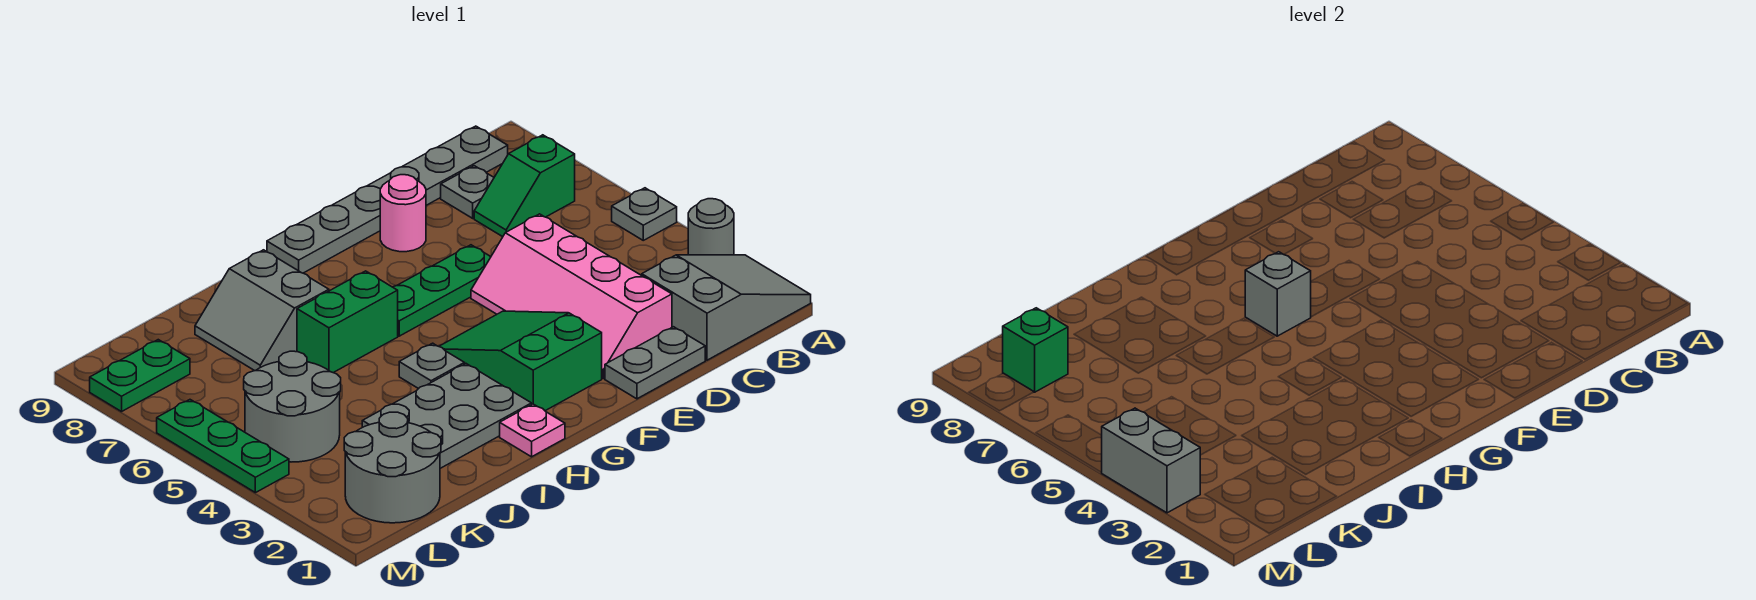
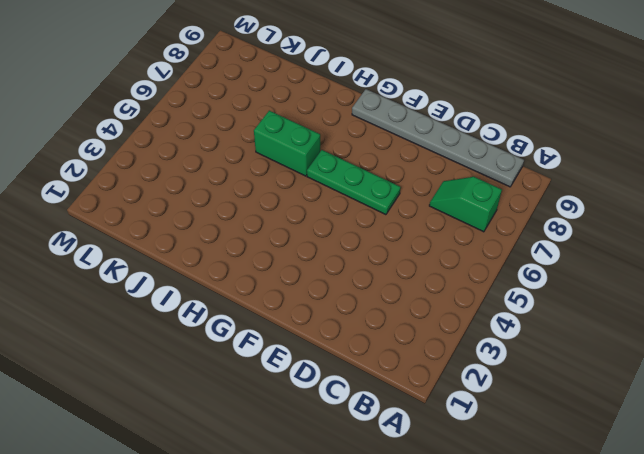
none -> grey 2x3 slope [642,255,811,360]
none -> grey 1x1 round brick [688,199,734,255]
none -> grey 1x1 plate [612,188,677,240]

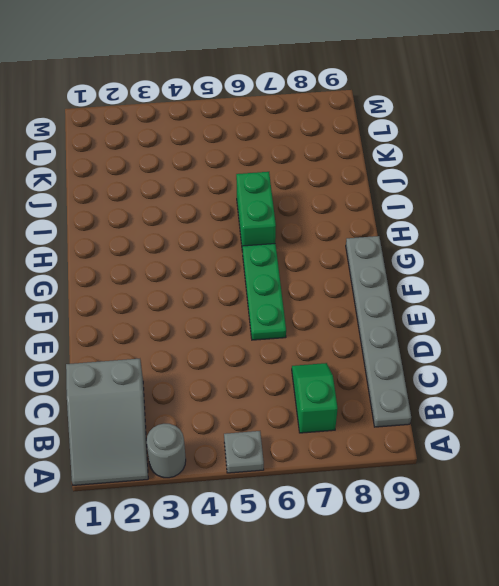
none -> grey 1x1 plate [441,166,494,218]
none -> grey 1x2 plate [605,327,705,399]
none -> pink 2x4 slope [471,214,672,379]

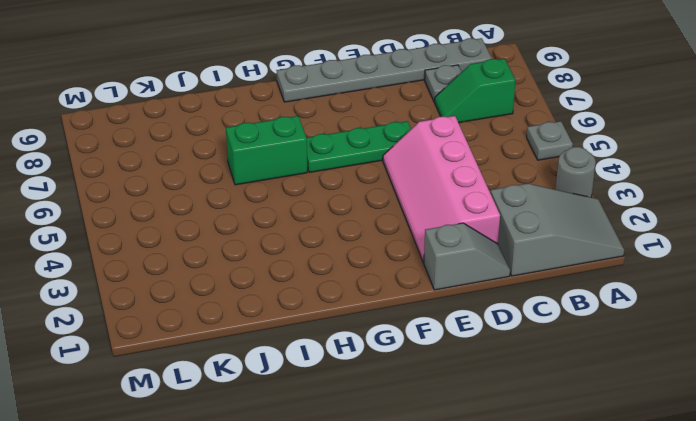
grey 1x2 slope [424,223,510,290] -> grey 1x2 plate [605,327,705,399]
none -> pink 1x1 round brick [380,175,426,252]
none -> green 2x3 slope [439,311,602,411]
none -> pink 1x1 plate [500,404,565,457]

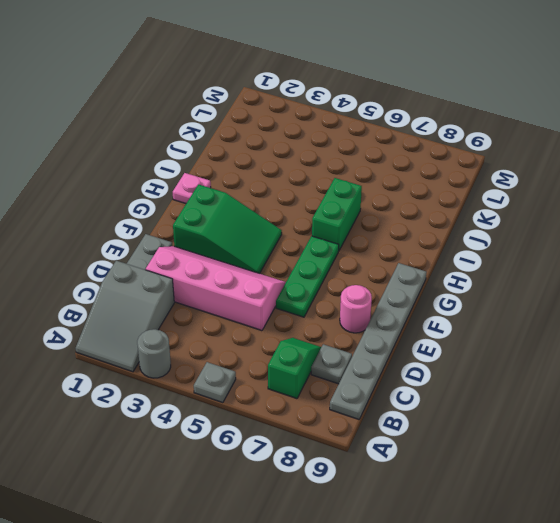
none -> grey 2x3 plate [362,364,531,468]
none -> grey 1x1 plate [399,343,465,389]
none -> grey 2x2 slope [195,250,329,371]

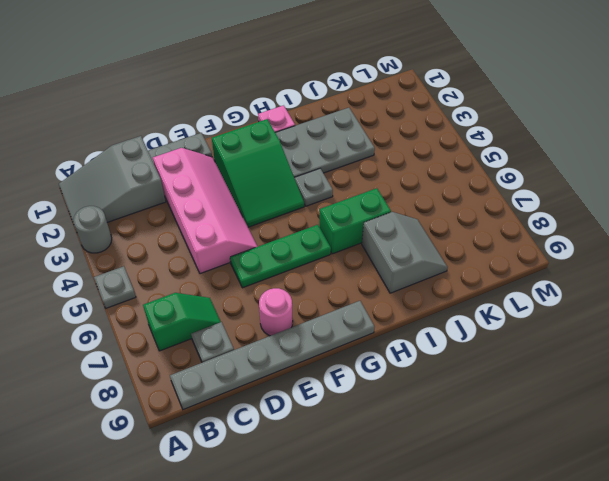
none -> grey 2x2 round brick [344,412,441,523]
none -> grey 2x2 round brick [244,351,341,462]
none -> green 1x2 plate [90,340,190,412]

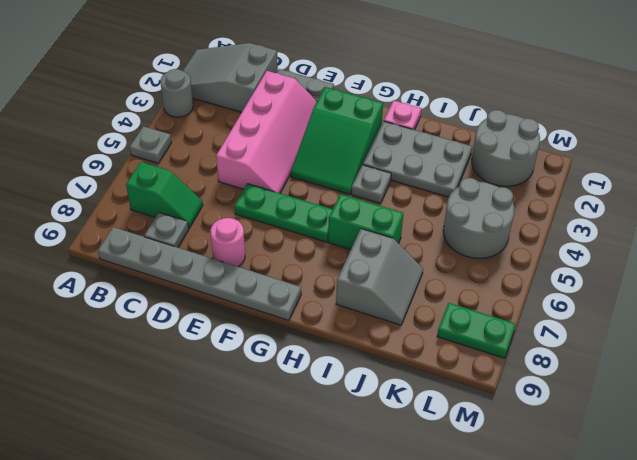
none -> green 1x3 plate [157,400,289,493]
none -> grey 1x1 brick [1245,252,1311,336]
none -> green 1x1 brick [1003,308,1068,392]

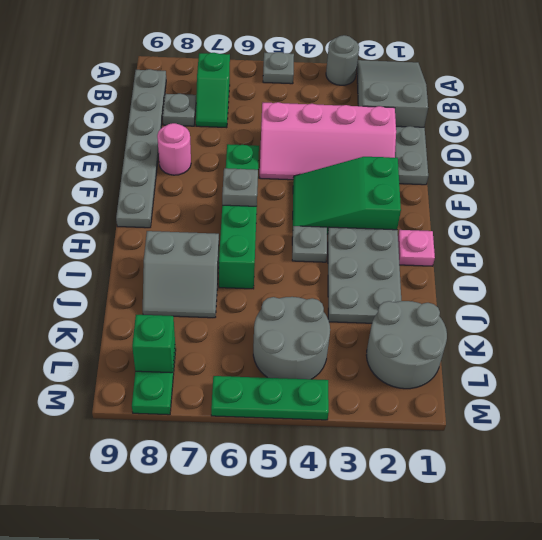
none -> grey 1x2 brick [1101,408,1200,513]

